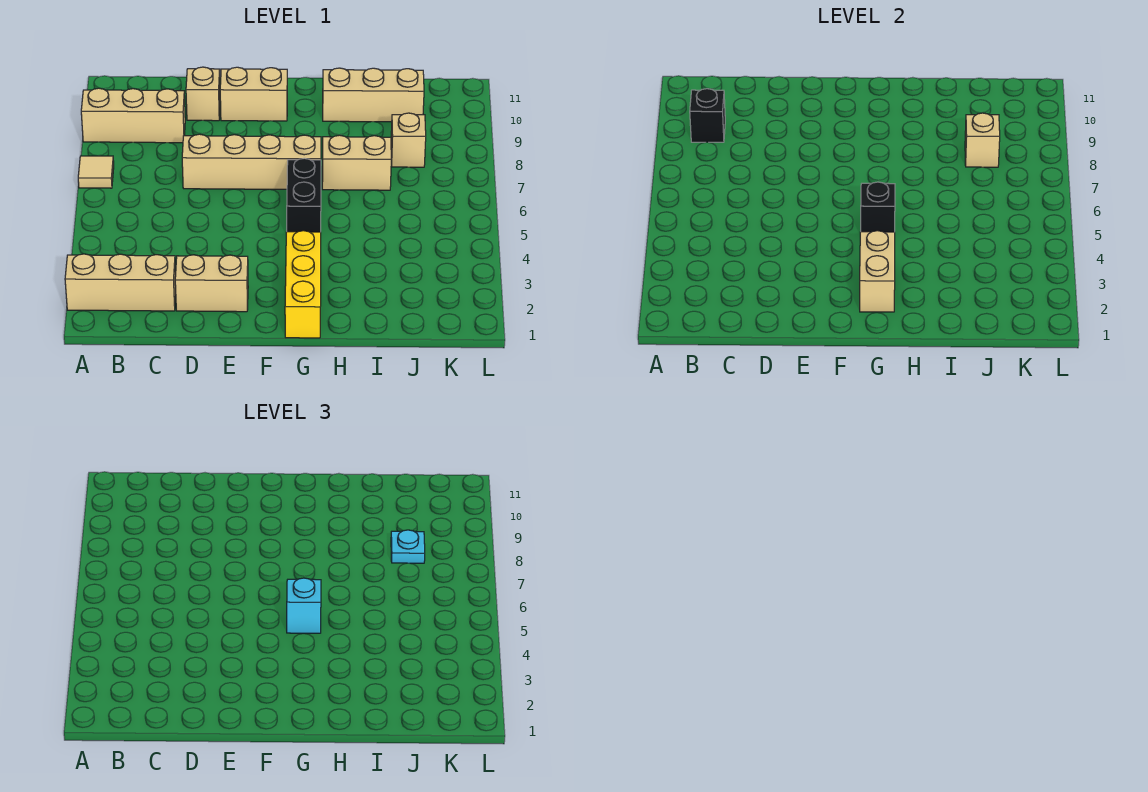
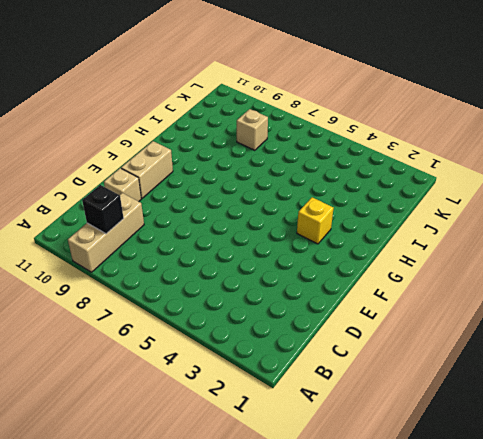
yellow 1x1 brick [297,197,333,244] -> yellow 1x3 brick [285,231,321,338]
none -> tan 1x3 brick [65,254,176,311]
none -> tan 1x1 tile [78,156,114,188]
none -> tan 1x2 brick [175,255,248,312]

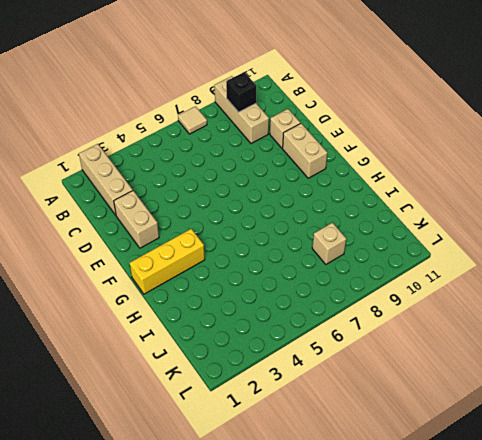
none -> tan 1x4 brick [182,134,321,189]
none -> black 1x2 brick [287,158,321,232]
none -> tan 1x2 brick [322,135,391,190]

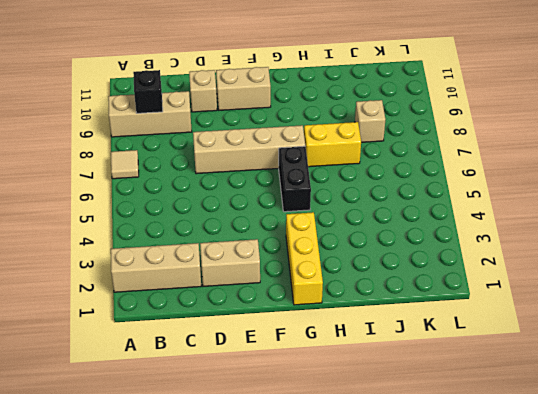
yellow 1x2 brick [304,122,361,167] -> tan 1x2 brick [322,135,391,190]
none -> tan 1x3 brick [323,68,424,122]
none -> tan 1x2 brick [860,231,895,312]
none -> black 1x1 brick [861,182,895,232]

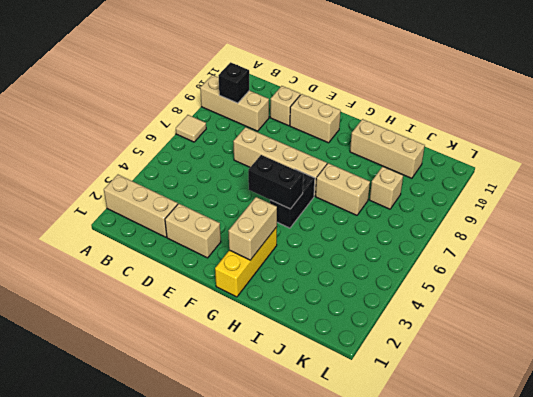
black 1x2 brick [248,155,303,209] -> black 1x1 brick [861,182,895,232]
none -> tan 1x1 brick [965,113,1000,167]
none -> cyan 1x1 brick [287,578,321,633]
none -> cyan 1x1 plate [391,530,425,563]

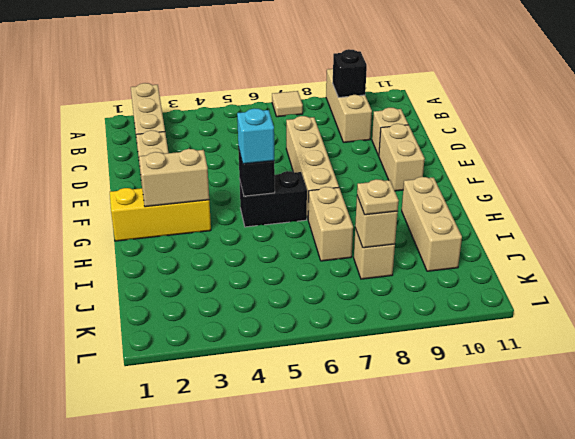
tan 1x1 plate [357,179,399,215] -> cyan 1x1 plate [391,530,425,563]

